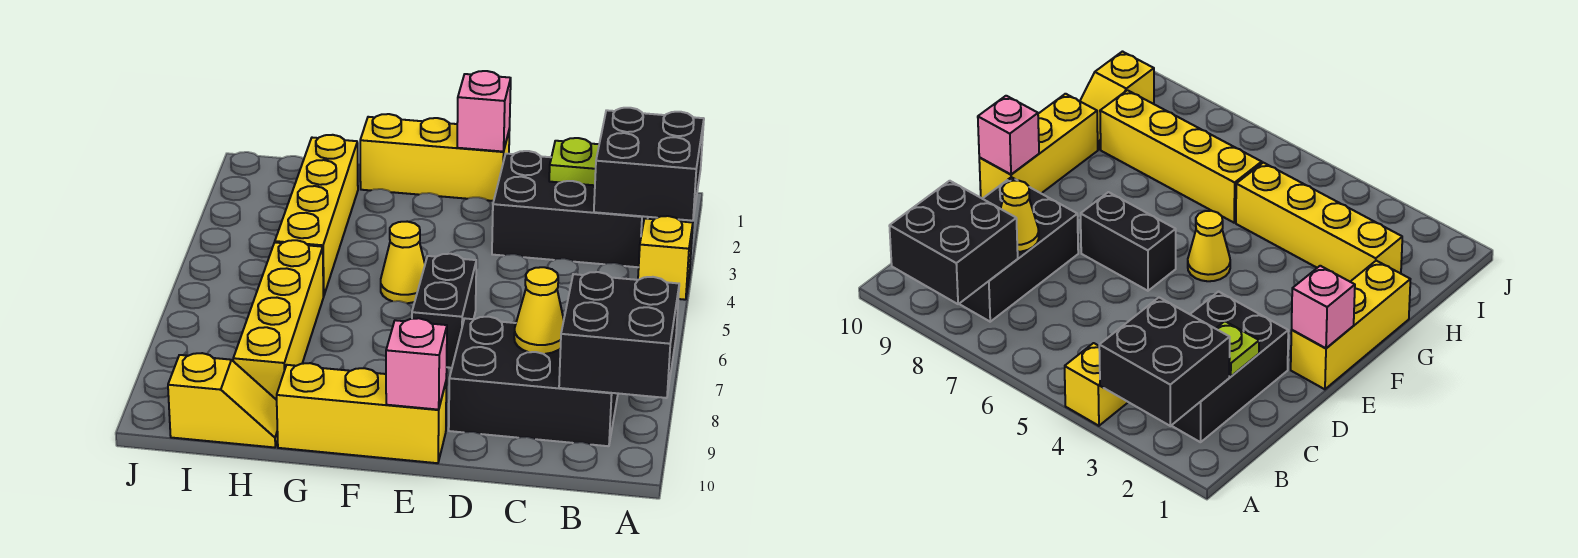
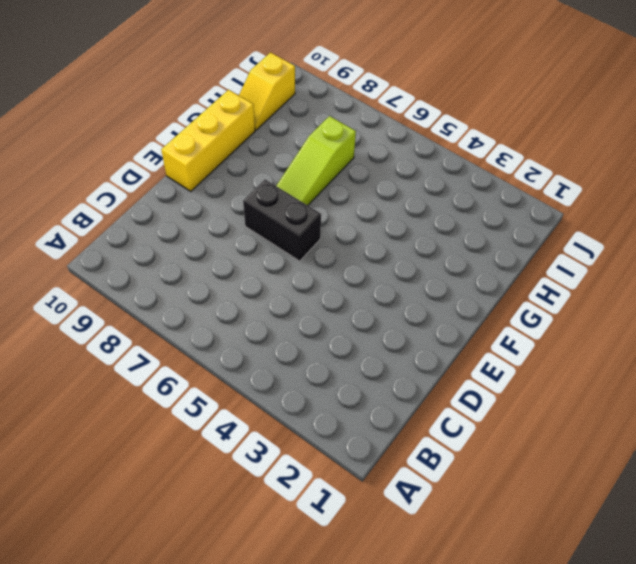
lime 1x3 slope [276,116,356,205] -> yellow 1x4 brick [233,240,323,400]
none -> yellow 1x1 brick [638,216,693,300]
none -> black 2x3 brick [492,151,648,267]
none -> black 2x3 brick [449,317,618,446]

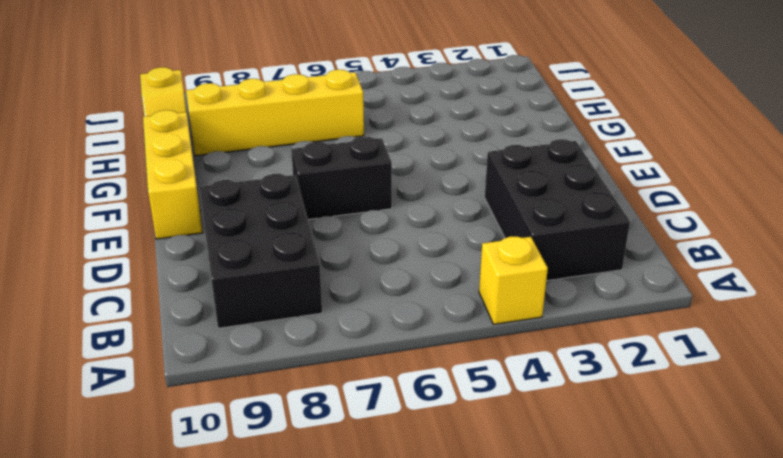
none -> yellow 1x3 brick [360,114,510,201]
none -> yellow 1x1 cone [381,222,425,303]
none -> yellow 1x4 brick [275,135,358,296]

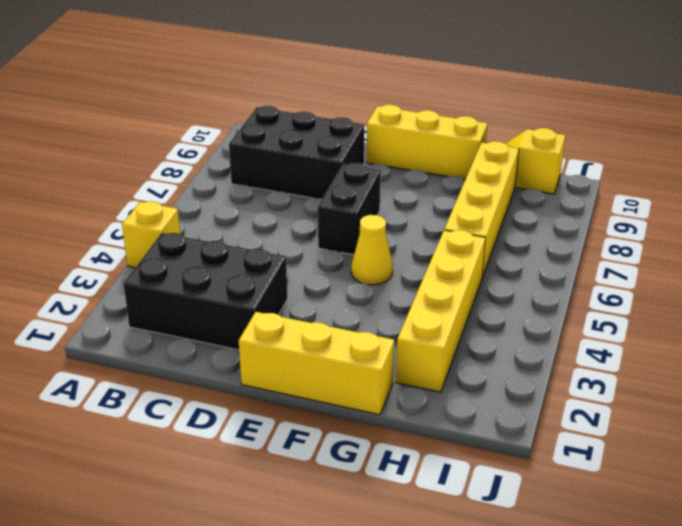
none -> black 2x2 brick [594,108,704,221]
none -> black 2x2 brick [559,272,679,398]
none -> lime 1x1 plate [549,138,599,185]

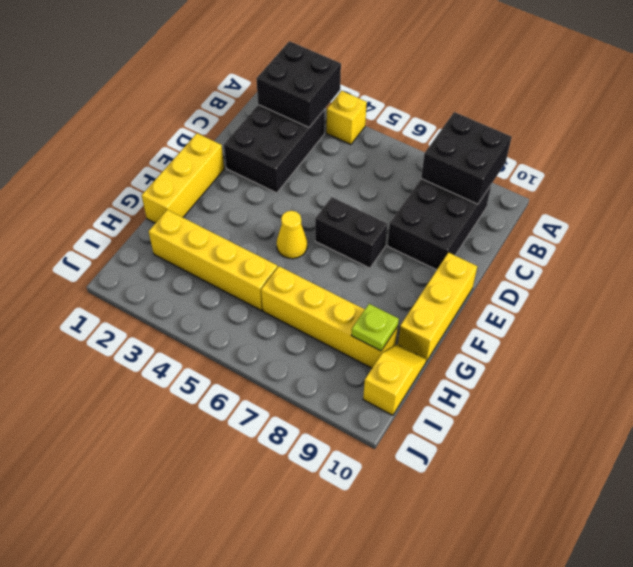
lime 1x1 plate [351,304,399,351] -> lime 1x1 plate moved to [549,138,599,185]
none -> yellow 1x1 cone [514,267,564,354]
none -> pink 1x1 brick [457,71,511,152]
none -> pink 1x1 brick [386,318,447,410]

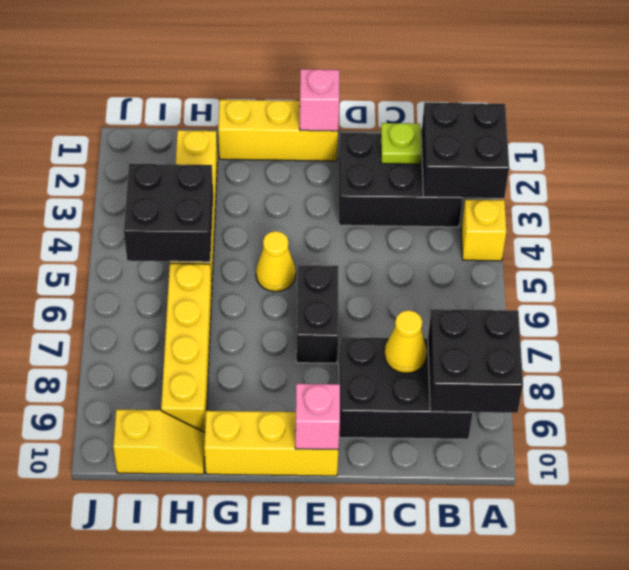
black 2x2 brick [124,164,213,262] -> none

